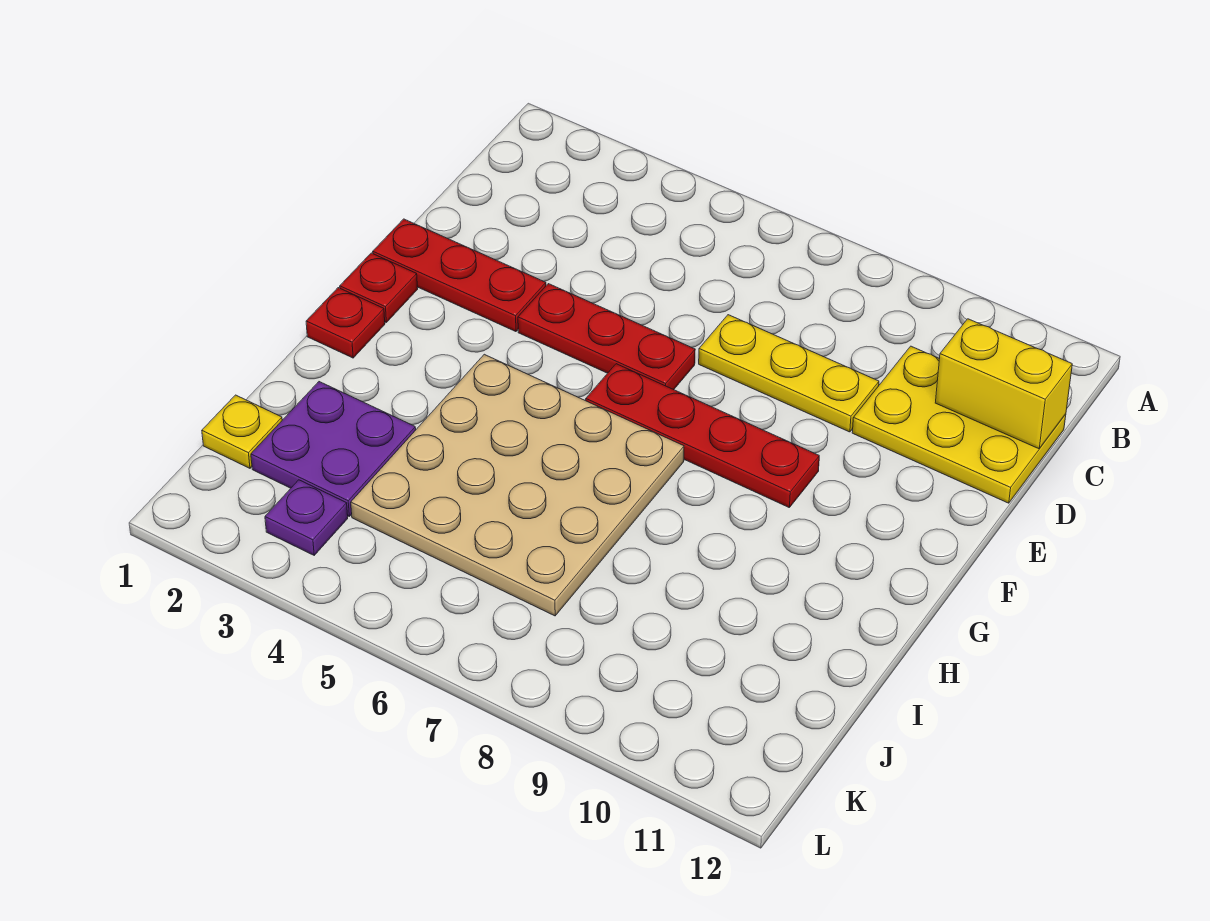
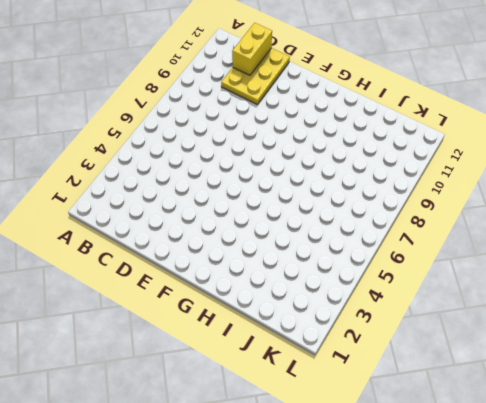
none -> yellow 1x3 plate [699,315,879,432]
none -> red 1x3 plate [373,219,546,332]
none -> red 1x3 plate [518,284,695,390]

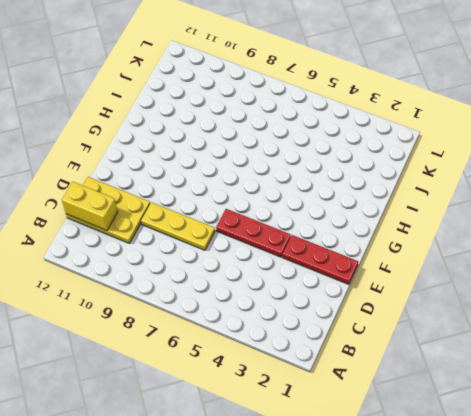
none -> red 1x1 plate [340,253,418,322]
none -> red 1x4 plate [586,364,819,508]
none -> red 1x1 plate [306,288,385,358]

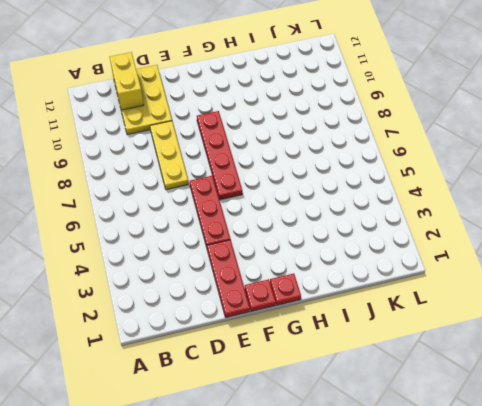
none -> tan 4x4 plate [351,354,684,616]
none -> purple 2x2 plate [251,382,416,516]
none -> yellow 1x1 plate [202,395,282,468]

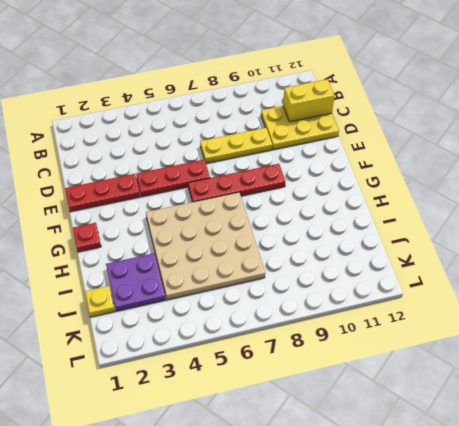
none -> red 1x1 plate [340,253,418,322]
none -> purple 1x1 plate [265,480,348,555]

